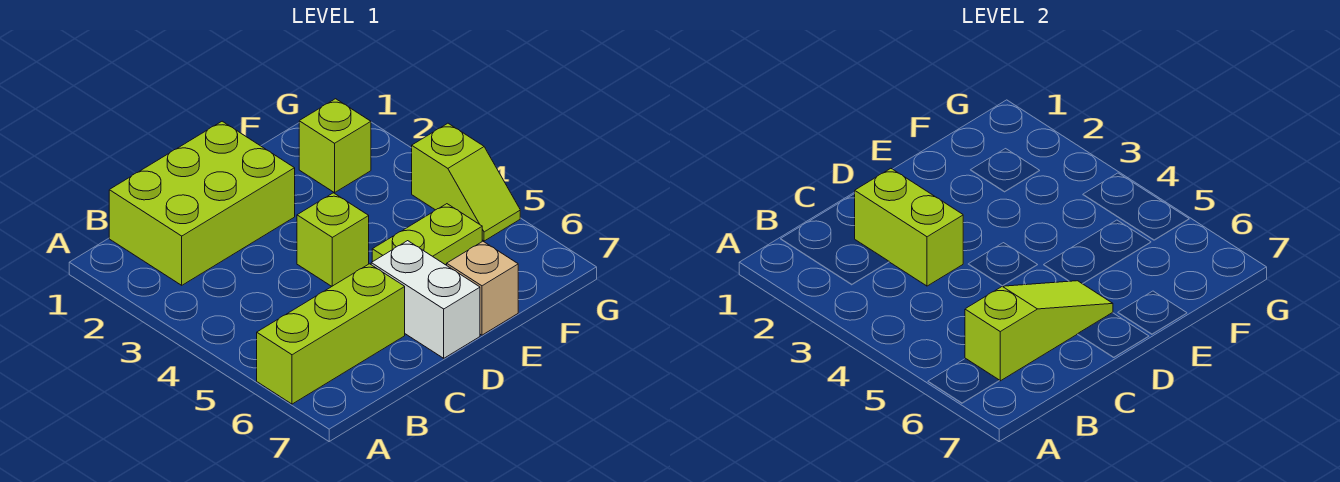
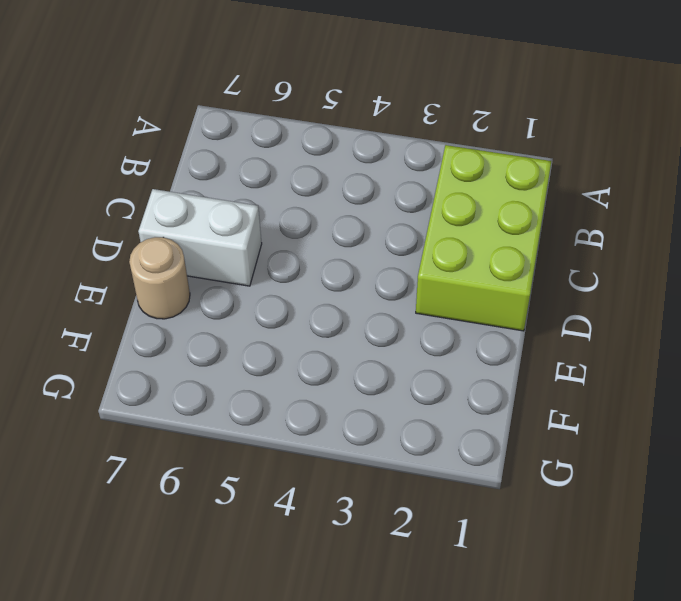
tan 1x1 round brick [129,237,190,319] -> tan 1x1 brick [447,241,518,335]
none -> lime 1x3 brick [257,264,405,404]
none -> lime 1x1 brick [297,193,369,286]

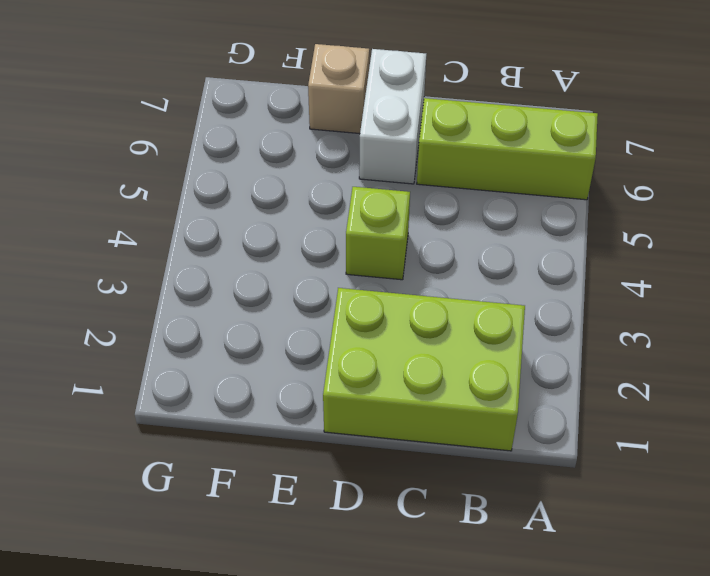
none -> lime 1x2 plate [372,204,482,265]
none -> lime 1x1 brick [299,99,371,193]

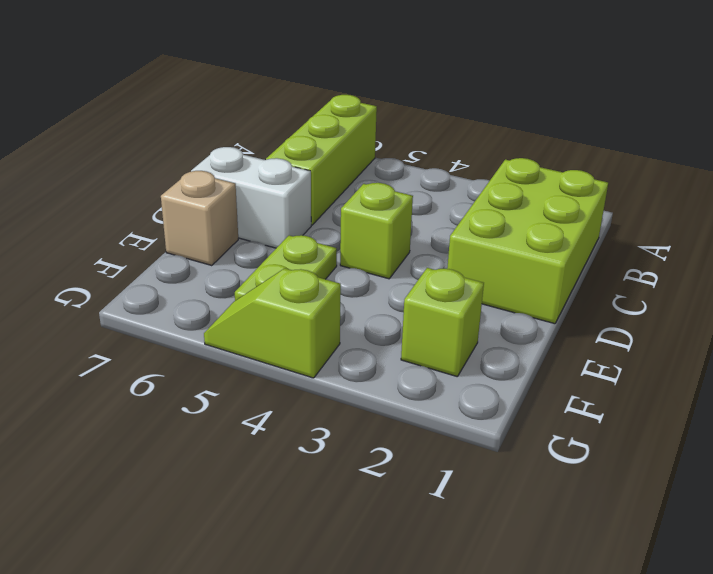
none -> lime 1x3 slope [965,281,1113,381]
none -> lime 1x2 brick [855,169,963,286]

